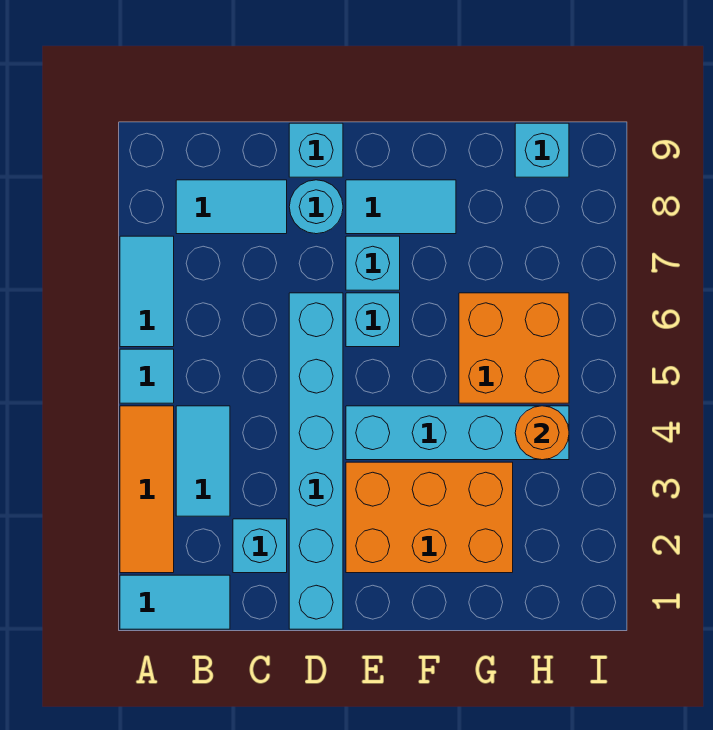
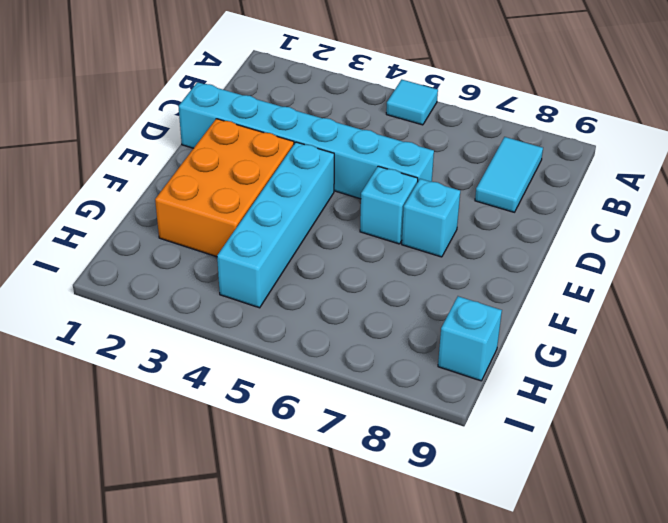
none -> cyan 1x2 tile [120,575,230,629]
none -> orange 1x3 tile [120,406,174,573]
none -> cyan 1x2 tile [120,236,174,347]

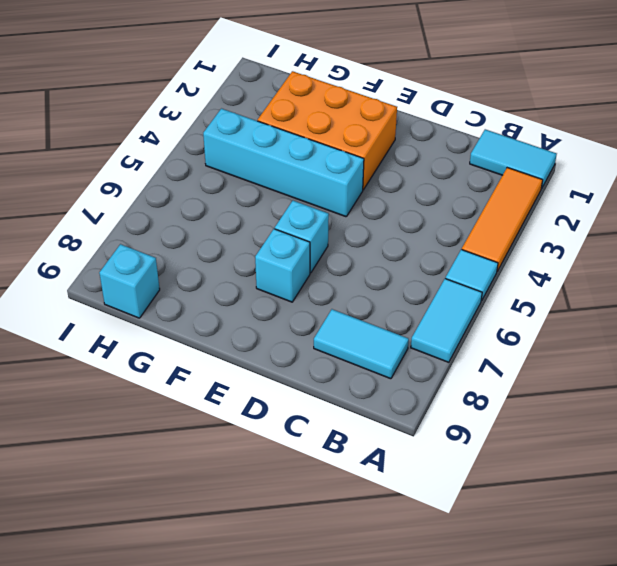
none -> cyan 1x2 tile [176,406,230,516]
none -> cyan 1x1 brick [233,519,287,573]
none -> cyan 1x6 brick [289,293,343,629]

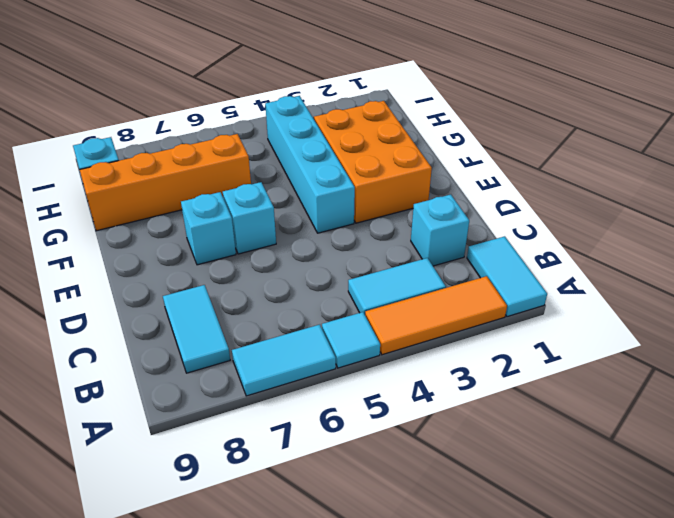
orange 1x4 brick [80,134,251,231] -> orange 2x2 brick [459,293,569,403]
none -> cyan 1x6 brick [289,293,343,629]
none -> cyan 1x1 round brick [289,180,343,234]
none -> cyan 1x1 brick [289,123,343,177]

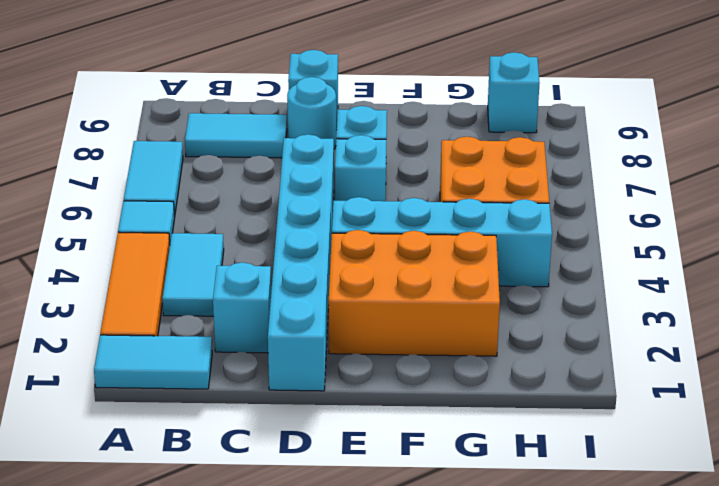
none -> cyan 1x2 tile [346,180,456,234]
none -> orange 1x1 round brick [515,406,569,460]

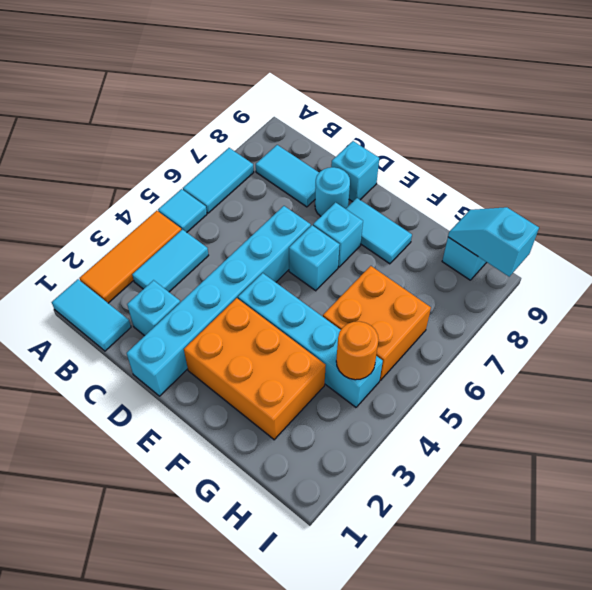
cyan 1x2 slope [448,207,539,277] -> none

